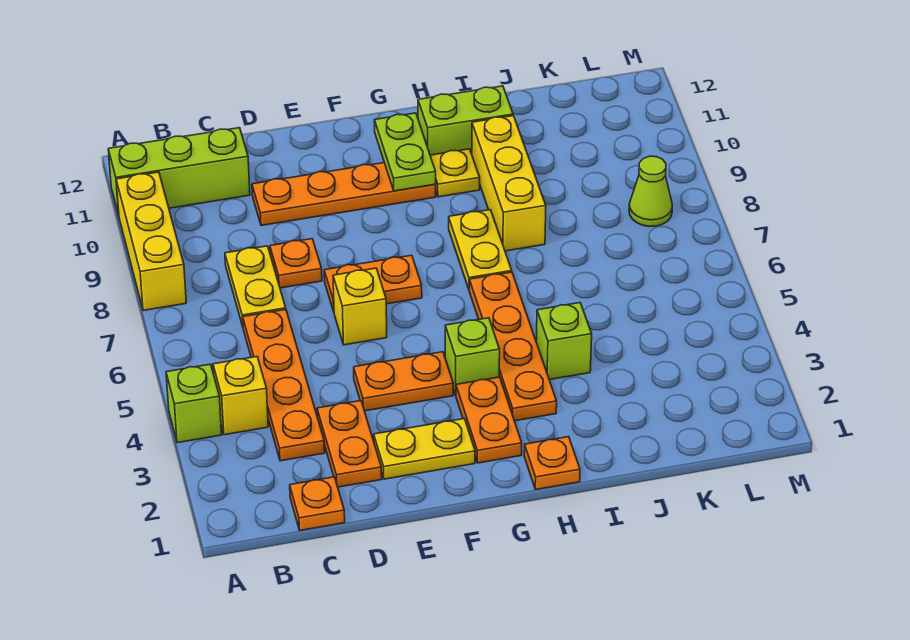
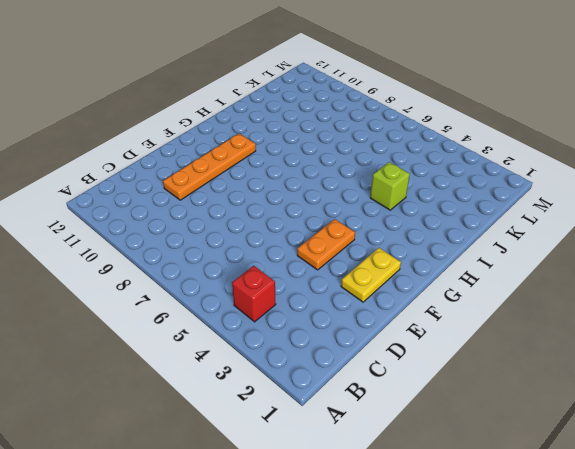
red 1x1 brick [232,266,276,322] -> yellow 1x1 brick [213,357,268,435]
none -> lime 1x1 brick [166,364,222,443]
none -> yellow 1x3 brick [116,172,186,311]
none -> lime 1x3 brick [108,128,250,215]

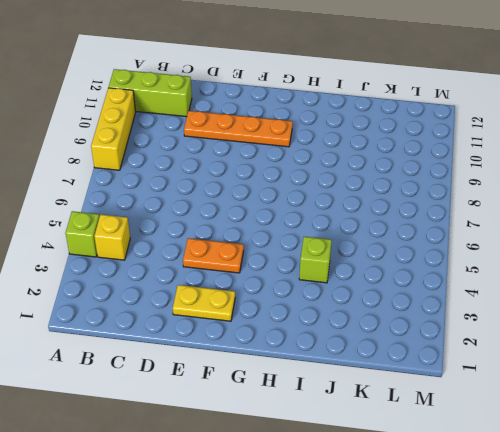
none -> orange 1x1 plate [290,477,345,530]
none -> orange 1x4 plate [243,310,325,461]
none -> yellow 1x2 plate [225,246,286,326]

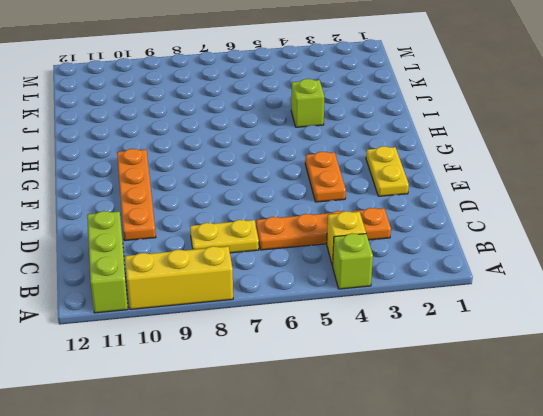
none -> orange 1x1 plate [290,477,345,530]
none -> orange 1x2 plate [317,401,382,487]
none -> orange 1x1 plate [270,239,322,288]

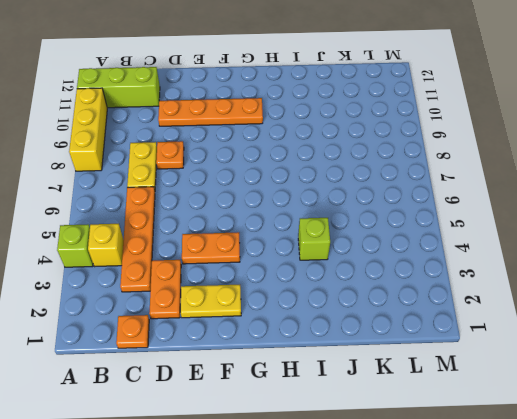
none -> yellow 1x1 brick [333,268,387,345]
none -> orange 1x2 plate [324,255,422,311]
none -> orange 1x2 plate [456,377,522,463]

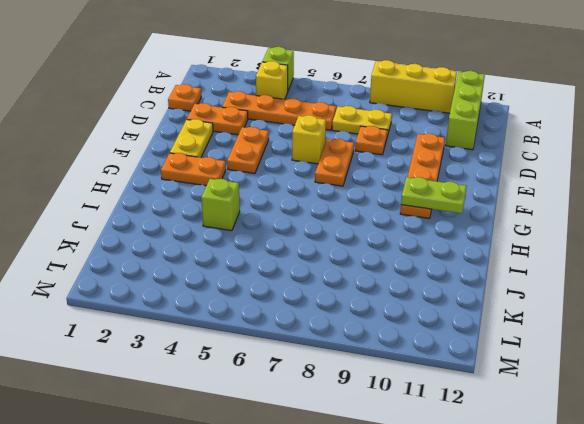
none -> lime 1x1 brick [445,318,500,395]
none -> orange 1x1 plate [524,437,580,489]
none -> orange 1x4 plate [469,272,557,421]

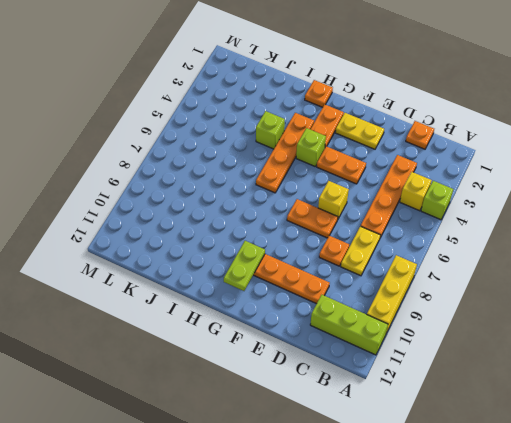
none -> orange 1x2 plate [317,401,382,487]
none -> yellow 1x2 plate [449,210,512,289]
none -> yellow 1x1 plate [430,149,480,197]

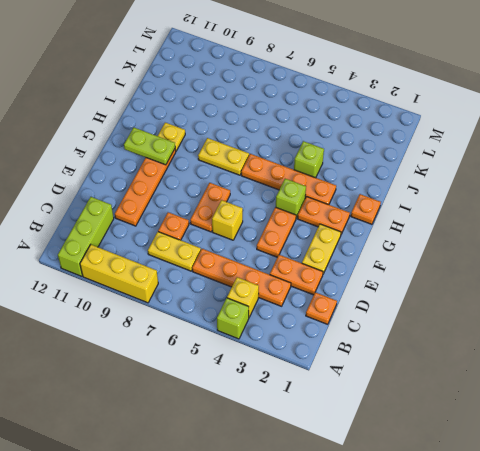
none -> lime 1x2 brick [418,86,513,155]
none -> yellow 1x3 brick [472,116,546,251]
none -> lime 1x1 cone [629,156,672,227]

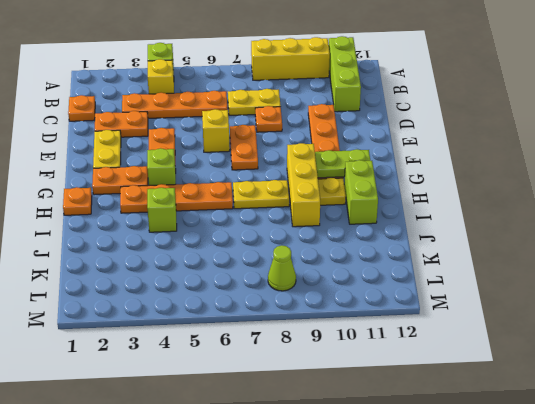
yellow 1x3 brick [287,143,320,227] -> yellow 1x3 brick turned to [472,116,546,251]

